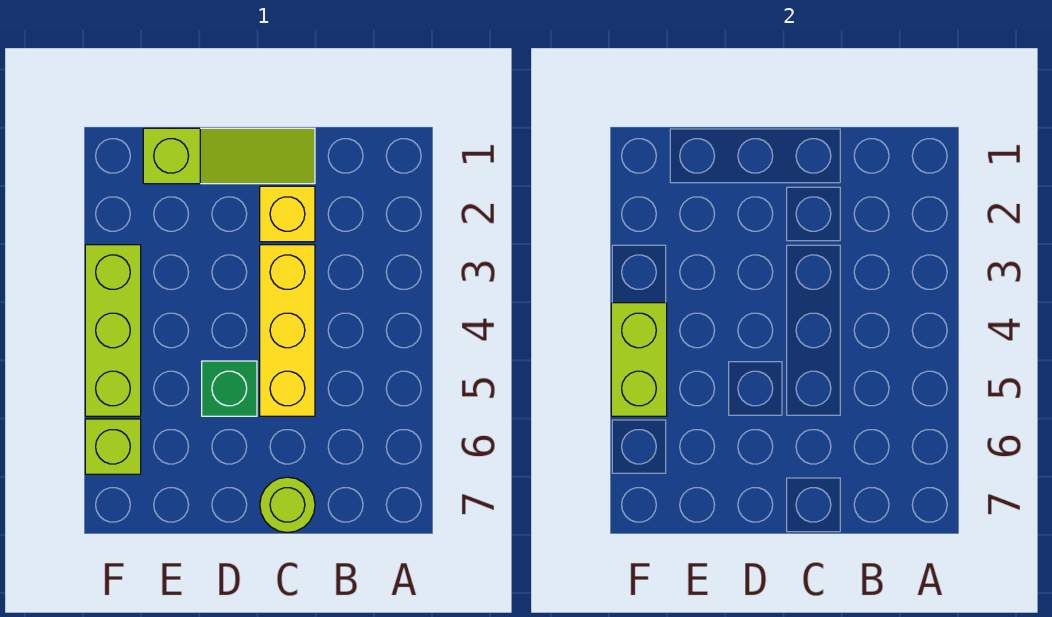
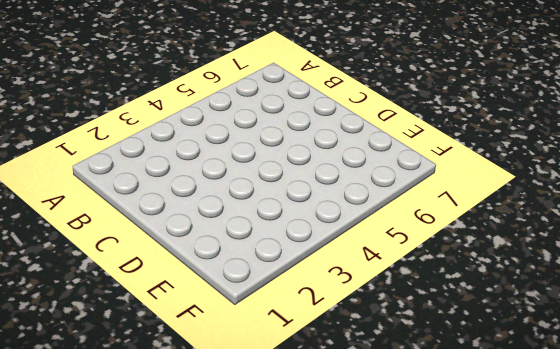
none -> lime 1x3 slope [143,128,315,184]
none -> yellow 1x1 brick [260,186,315,242]

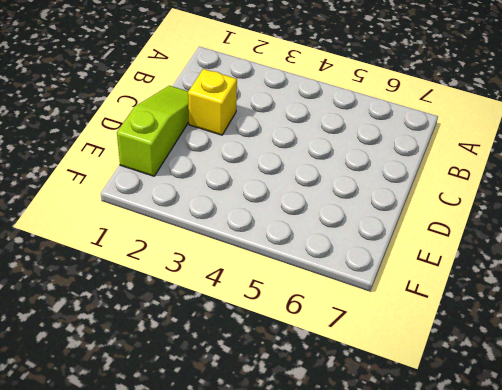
none -> yellow 1x3 brick [260,245,315,416]
none -> lime 1x1 round brick [260,477,315,533]

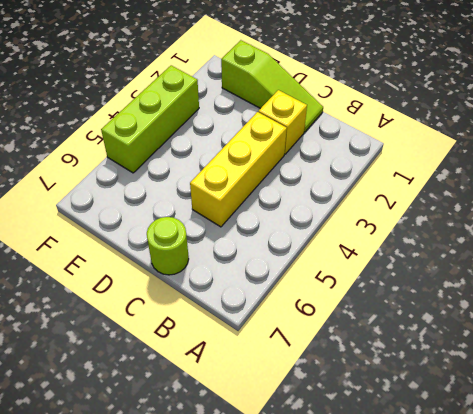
none -> green 1x1 brick [202,361,257,416]
none -> lime 1x1 brick [85,419,141,474]

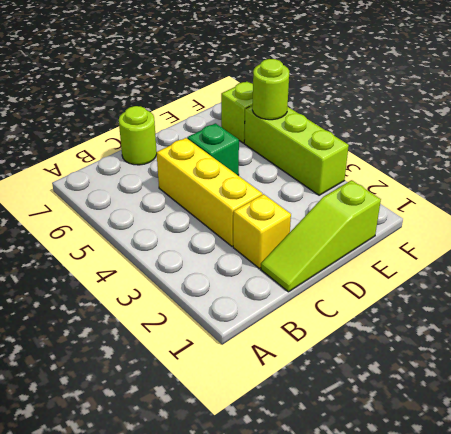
lime 1x1 round brick [252,59,289,120] -> lime 1x2 brick [611,303,667,416]

